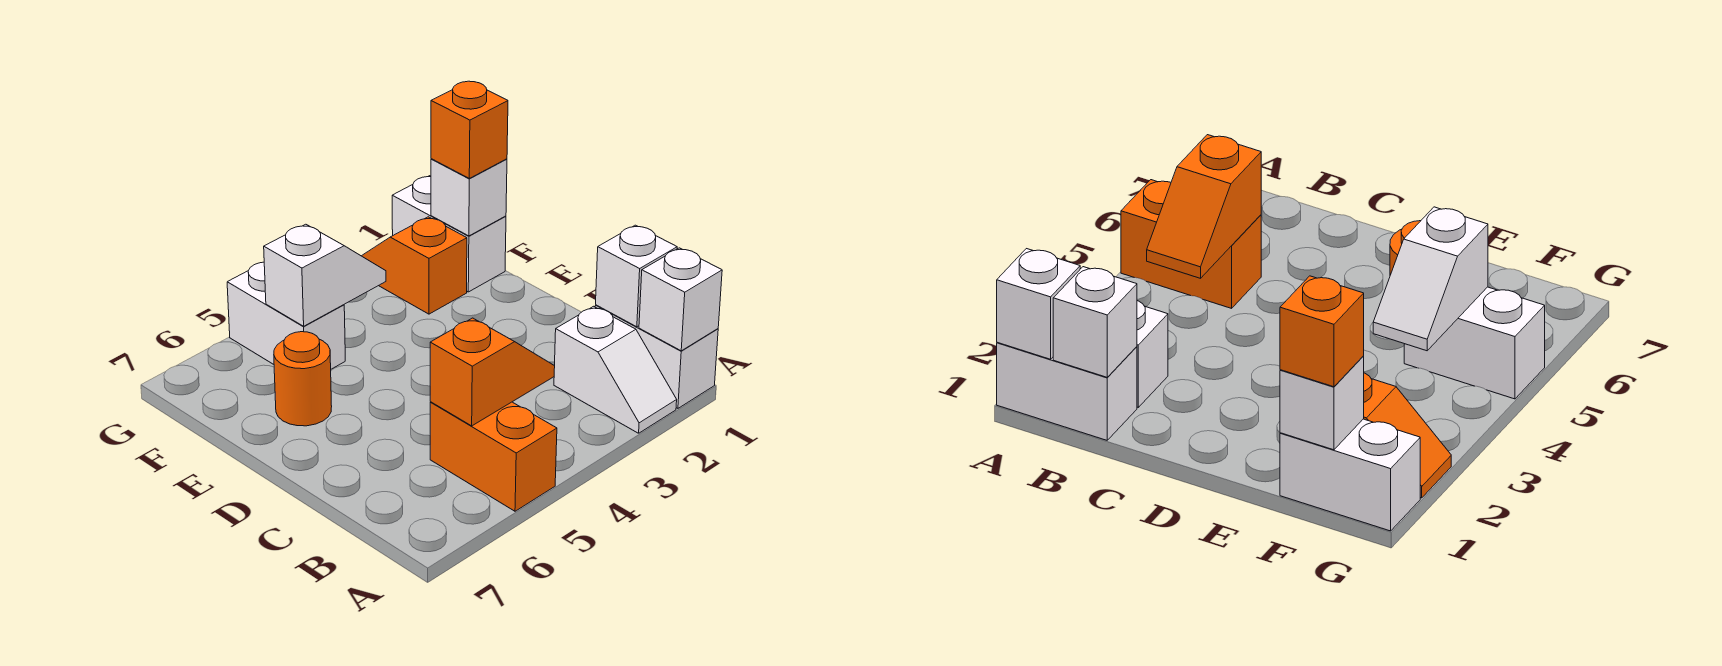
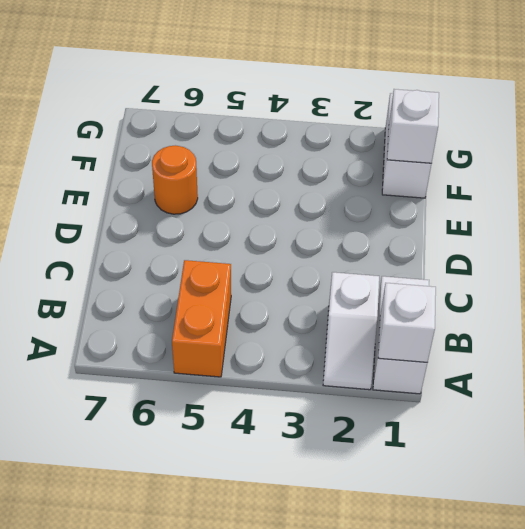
none -> orange 1x2 slope [362,217,467,314]
none -> white 1x2 brick [227,262,345,369]
none -> white 1x1 brick [596,225,677,327]

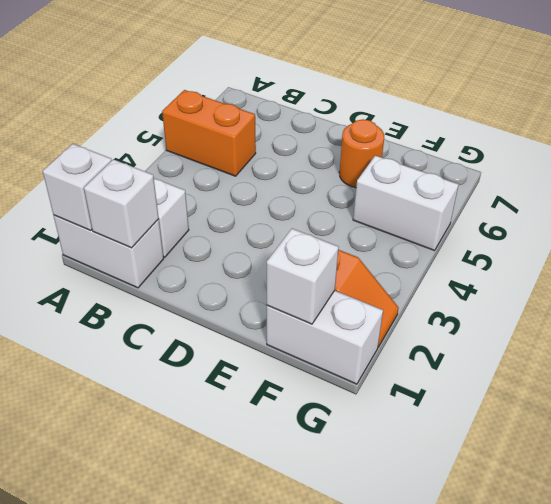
none -> orange 1x2 slope [430,318,555,426]
none -> white 1x2 slope [264,224,386,326]
none -> orange 1x1 brick [431,81,508,178]

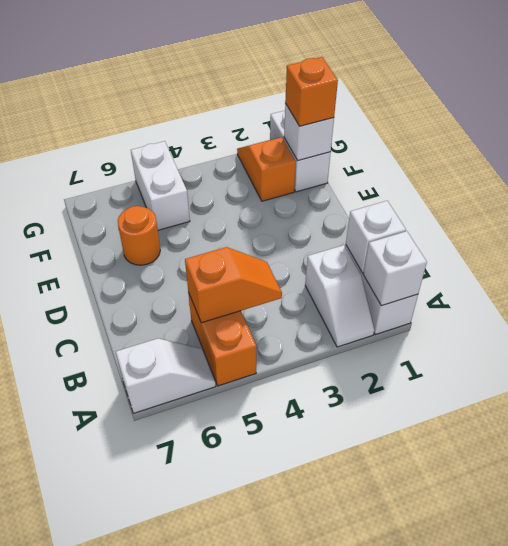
white 1x2 slope [116,339,216,413] -> white 1x2 slope moved to [264,224,386,326]

